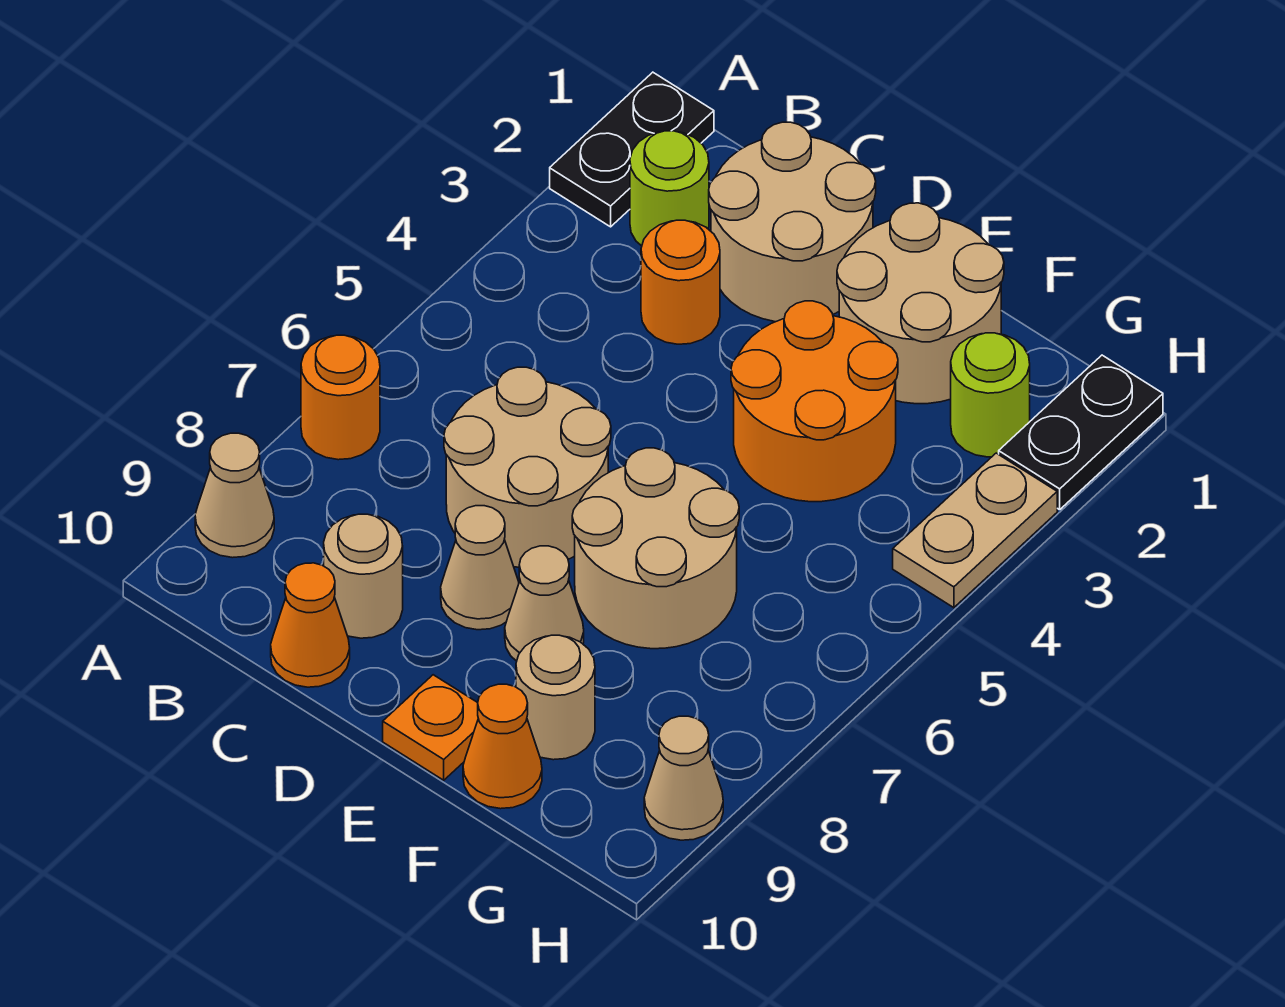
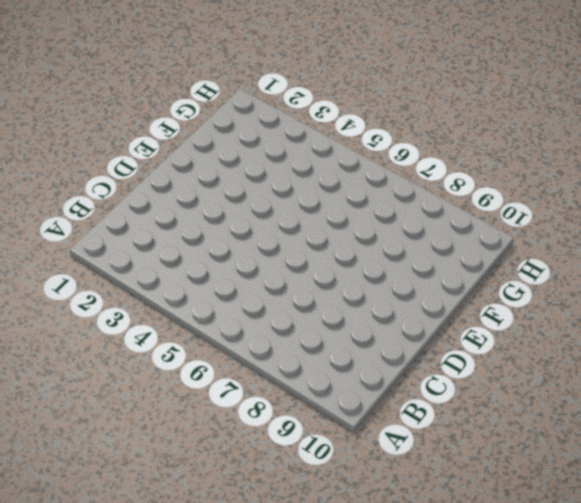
none -> black 1x2 plate [550,72,714,227]
none -> orange 1x1 round brick [301,335,380,460]
none -> tan 1x1 cone [195,433,274,558]

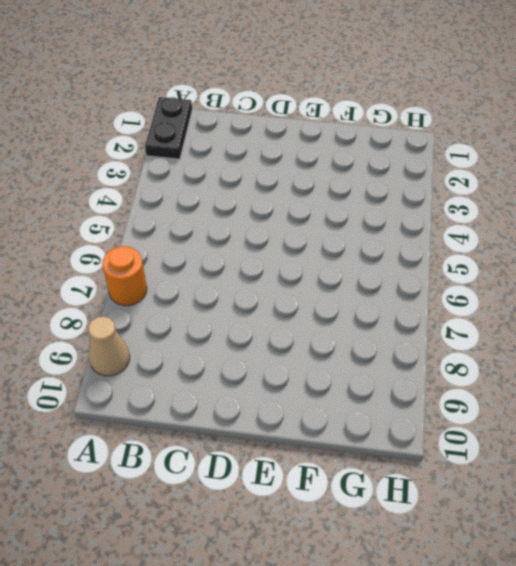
none -> lime 1x1 round brick [630,131,709,246]
none -> tan 2x2 round brick [709,122,876,322]
none -> orange 1x1 round brick [641,220,720,344]

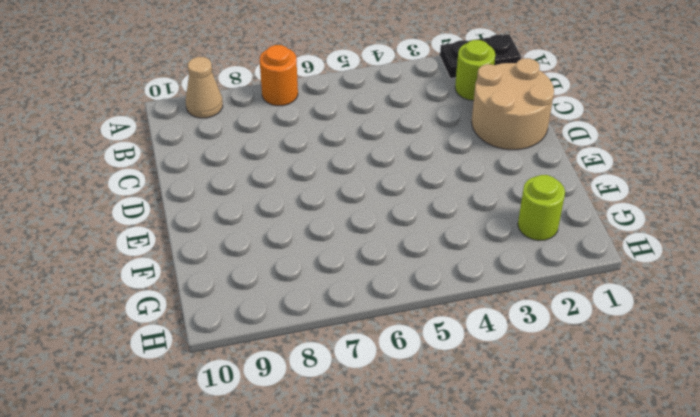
none -> orange 1x1 round brick [641,220,720,344]
none -> tan 2x2 round brick [444,367,611,567]
none -> tan 1x1 round brick [324,514,403,638]

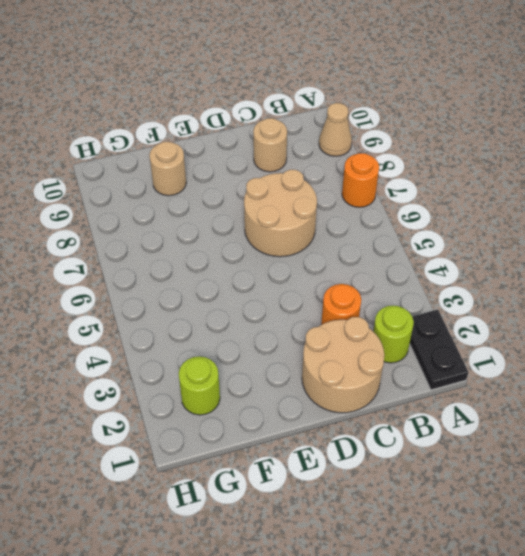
none -> orange 1x1 cone [271,563,350,687]
none -> tan 1x1 cone [441,506,519,630]
none -> tan 2x2 round brick [837,203,1004,404]

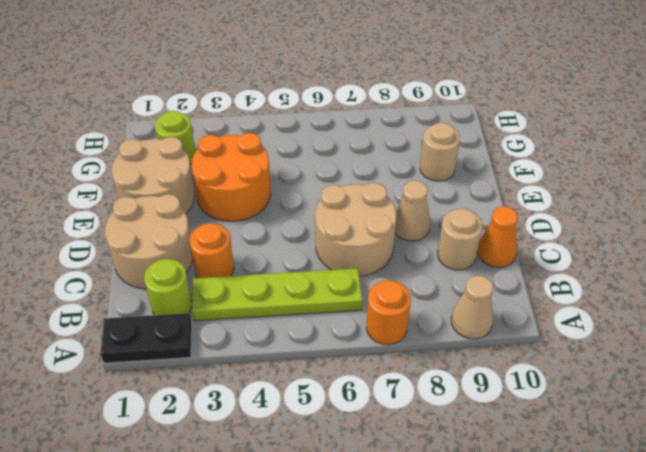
lime 1x4 plate [192,268,362,321] -> none
none -> tan 2x2 round brick [572,448,739,649]
none -> tan 1x1 cone [505,546,584,661]
none -> orange 1x1 plate [383,675,478,780]

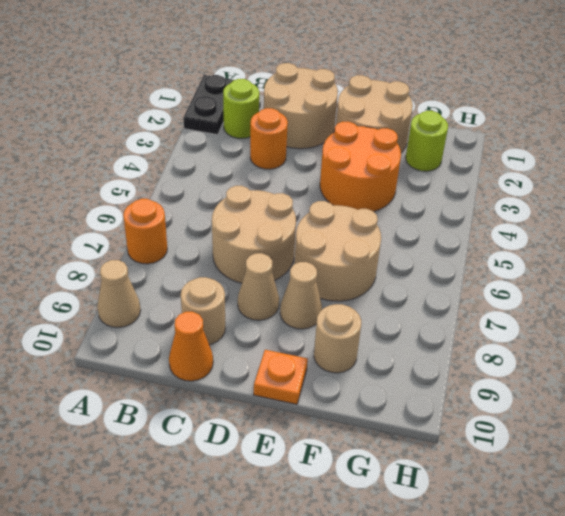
none -> orange 1x1 cone [463,684,542,809]
none -> black 1x2 plate [999,355,1163,510]
none -> tan 1x2 plate [893,453,1057,608]

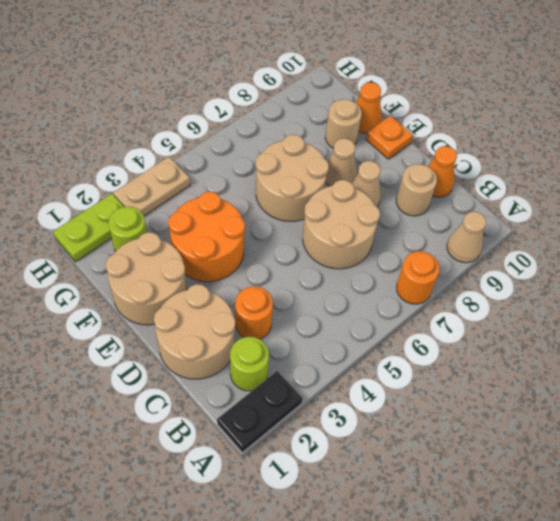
lime 1x2 plate [53,194,124,262] -> black 1x2 plate [999,355,1163,510]
none -> tan 1x1 cone [644,716,723,840]

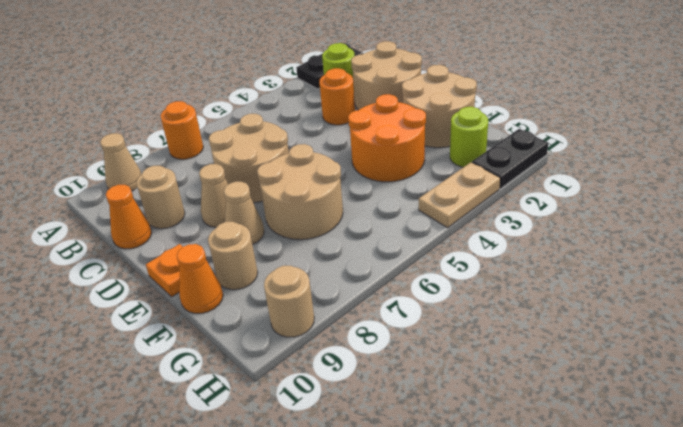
tan 1x1 round brick [264,266,314,337] -> tan 1x1 cone [644,716,723,840]

